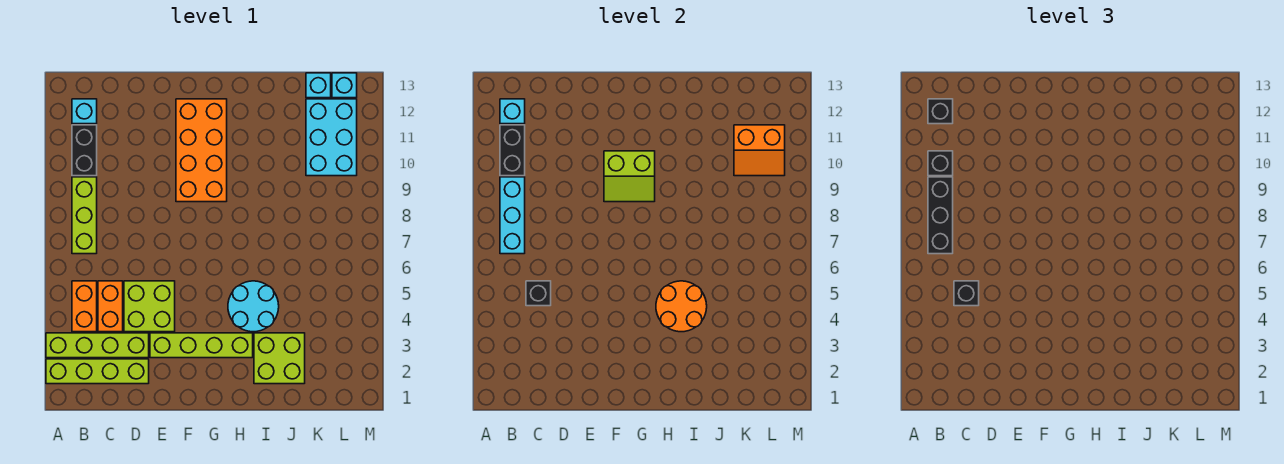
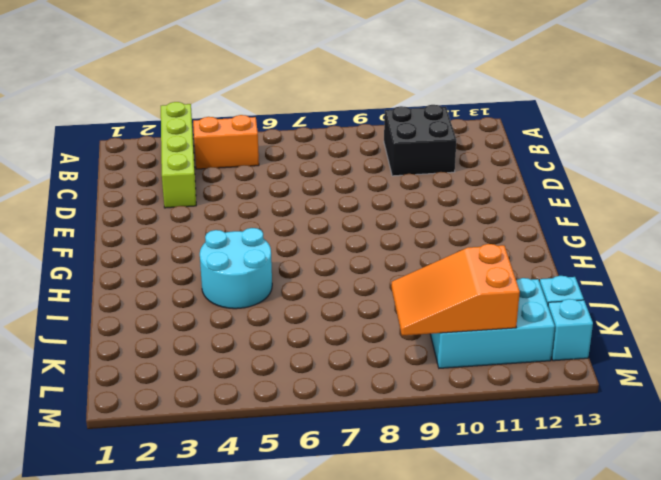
black 2x2 brick [384,105,456,176] -> black 1x2 brick [72,125,97,176]
orange 2x3 slope [391,244,520,336] -> orange 2x2 slope [734,125,785,176]
none -> lime 1x4 brick [46,359,149,384]
none -> lime 1x3 brick [72,177,97,254]
none -> cyan 1x1 brick [72,99,97,124]

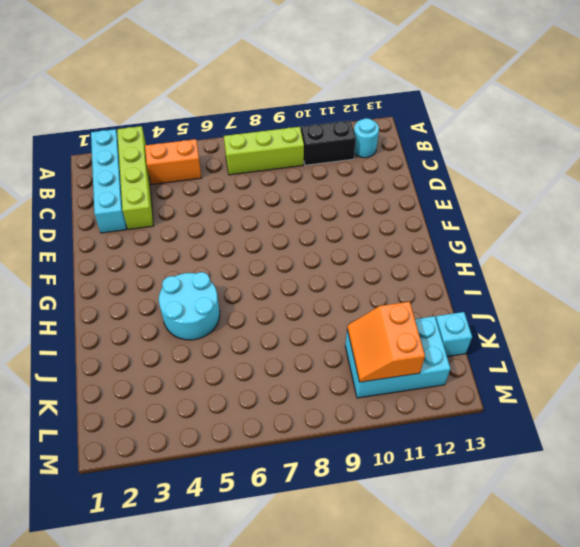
cyan 1x4 brick [91,129,127,233] -> lime 1x4 brick [46,359,149,384]
cyan 1x1 round brick [354,118,379,158] -> cyan 1x1 brick [72,99,97,124]
none -> orange 1x2 brick [98,281,123,332]
none -> lime 2x2 brick [124,281,175,332]
none -> lime 1x4 brick [150,333,253,358]

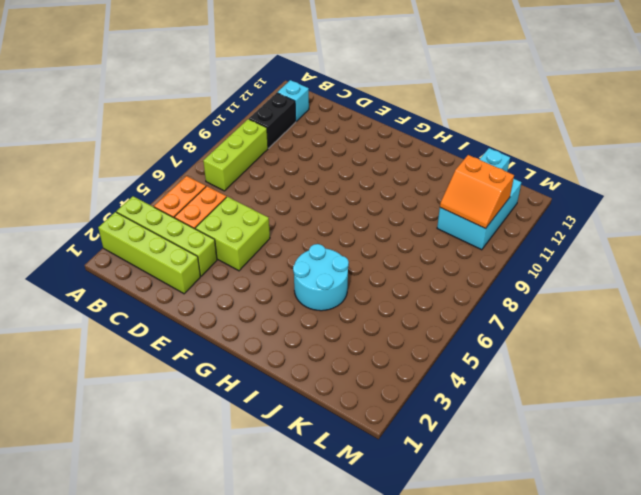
none -> lime 1x4 brick [150,333,253,358]
none -> orange 2x4 brick [176,99,227,202]
none -> lime 2x2 brick [254,333,305,384]

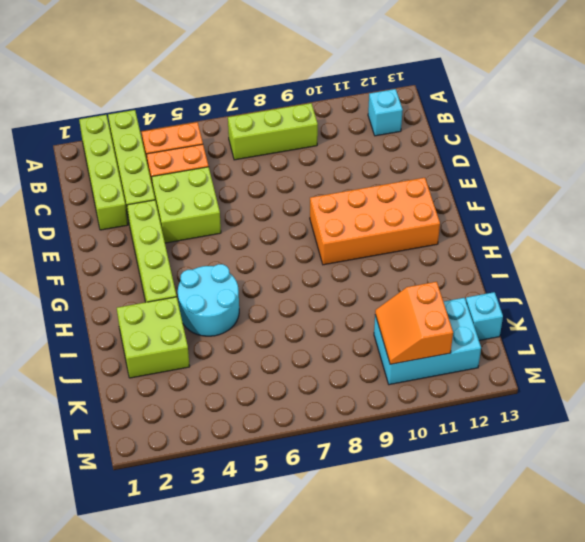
none -> black 1x2 brick [72,125,97,176]
none -> cyan 1x1 brick [332,73,357,98]
none -> cyan 1x3 brick [500,177,525,254]

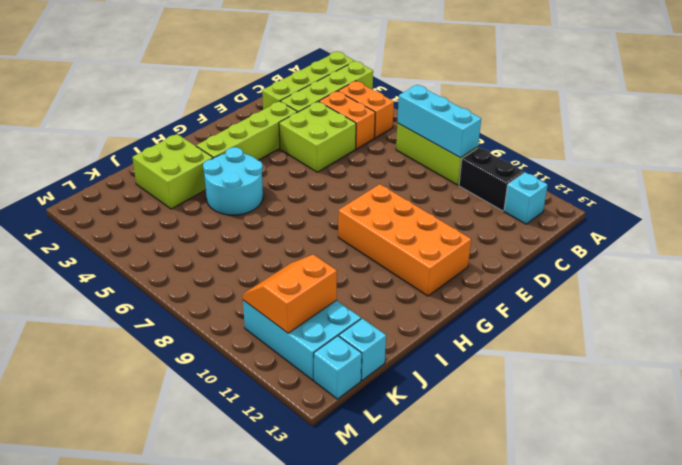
none -> black 1x2 brick [500,125,525,176]
none -> cyan 1x1 brick [500,99,525,124]
none -> black 1x1 brick [526,281,551,306]

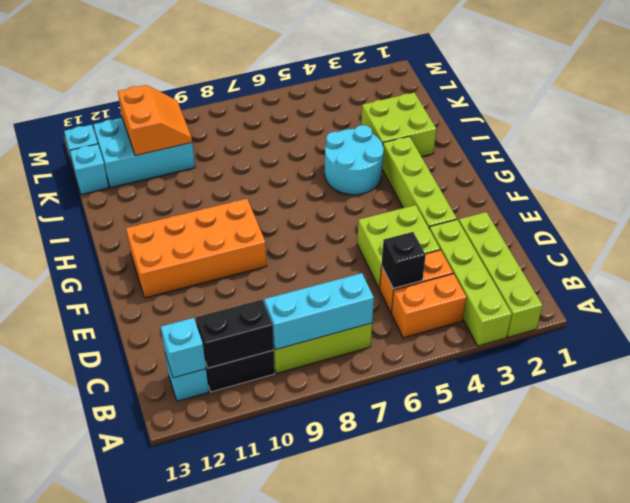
none -> lime 2x2 slope [604,151,655,202]
none -> orange 2x2 round brick [656,281,707,332]
none -> black 1x3 brick [928,177,953,254]

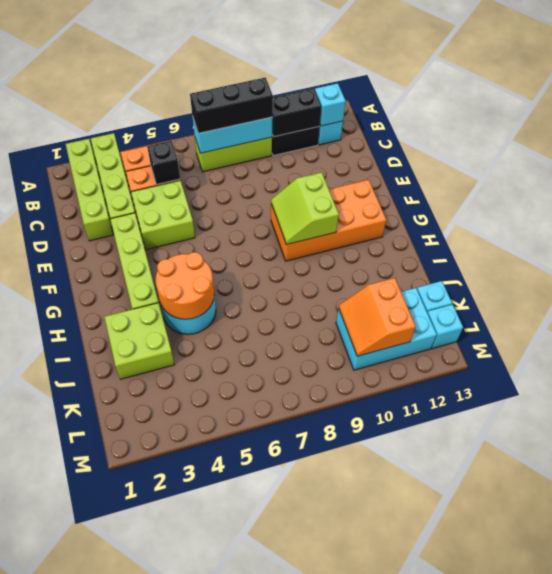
none -> black 1x1 brick [928,151,953,176]
none -> black 1x1 brick [928,99,953,124]
none -> black 1x1 brick [954,281,979,306]

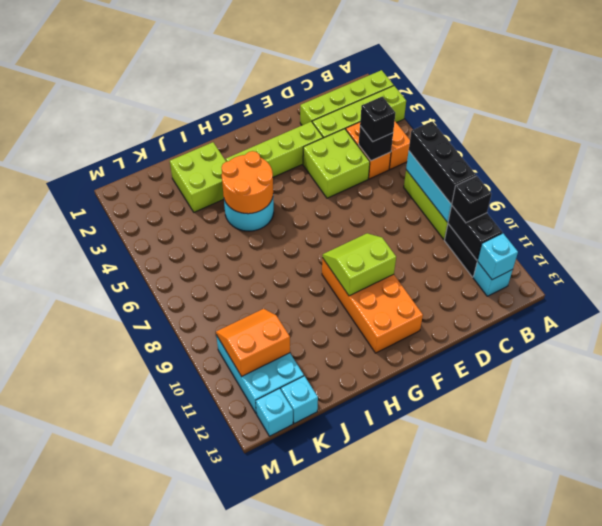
none -> black 1x1 brick [928,99,953,124]

